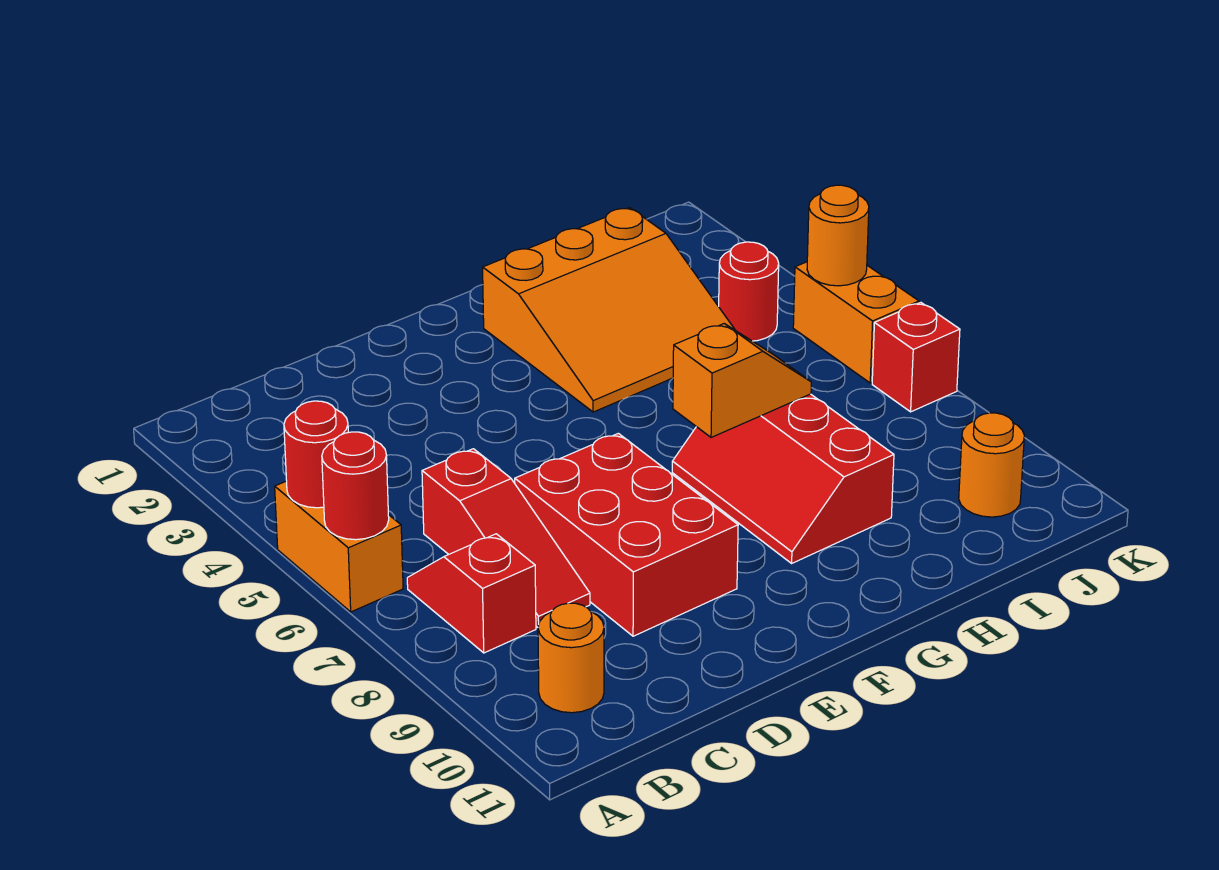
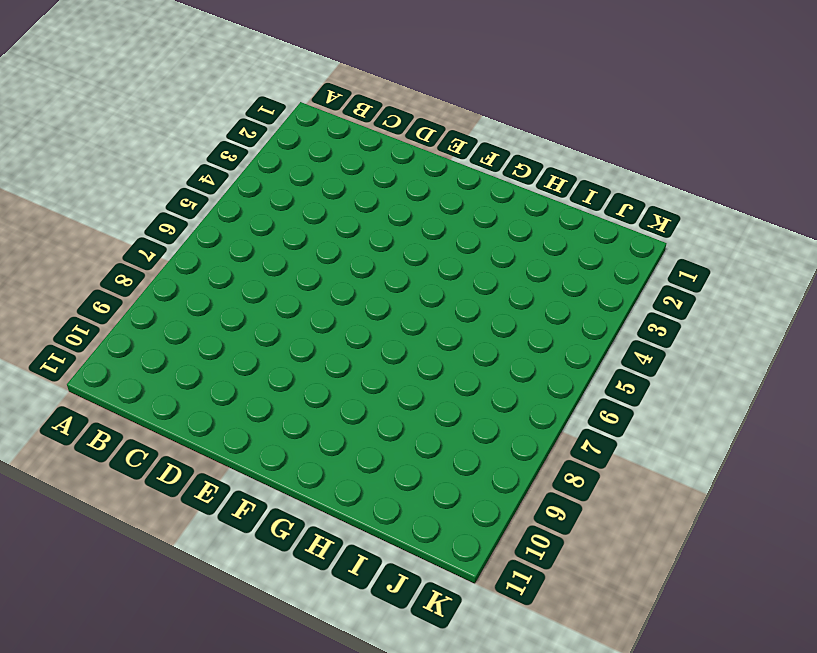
none -> orange 1x2 brick [275,481,403,612]
none -> red 1x2 slope [407,534,536,653]
none -> orange 1x1 round brick [538,603,604,713]

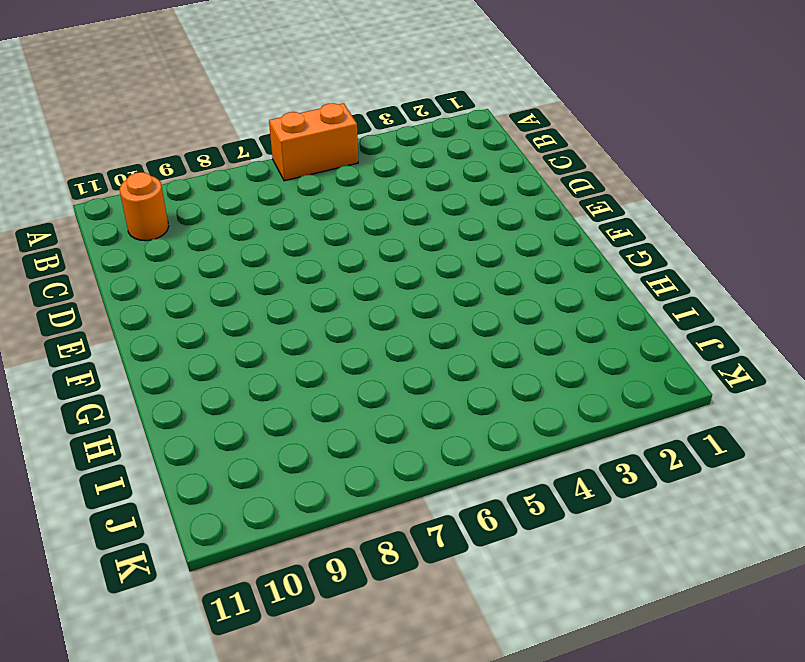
none -> red 1x2 slope [407,534,536,653]
none -> red 1x3 slope [422,449,590,627]
none -> red 2x3 brick [515,433,738,636]

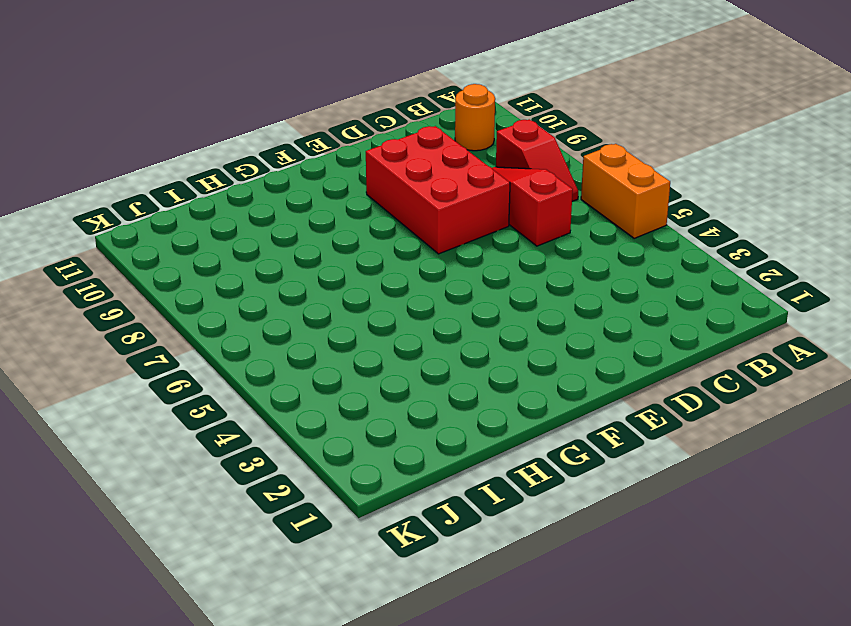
none -> orange 3x3 slope [483,208,735,412]
none -> red 2x3 slope [672,394,894,563]
none -> red 1x1 round brick [719,242,779,341]

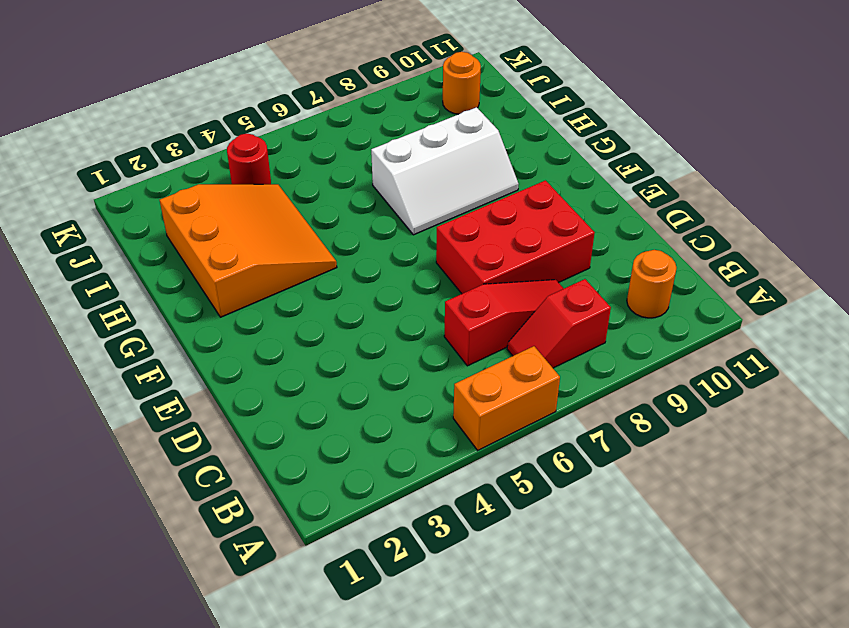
white 2x3 slope [371,107,519,235] -> red 2x3 slope [672,394,894,563]
none -> orange 1x2 brick [793,262,919,383]
none -> red 1x1 brick [872,303,960,412]
none -> red 1x1 round brick [284,401,348,508]

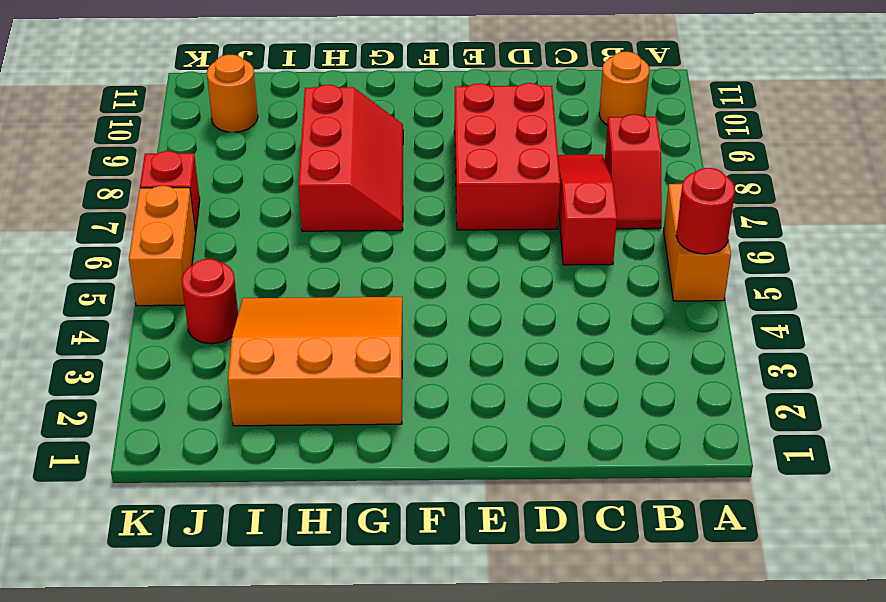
none -> red 1x1 round brick [322,432,389,540]
none -> orange 1x2 slope [673,324,811,437]
none -> orange 1x1 round brick [807,185,869,286]

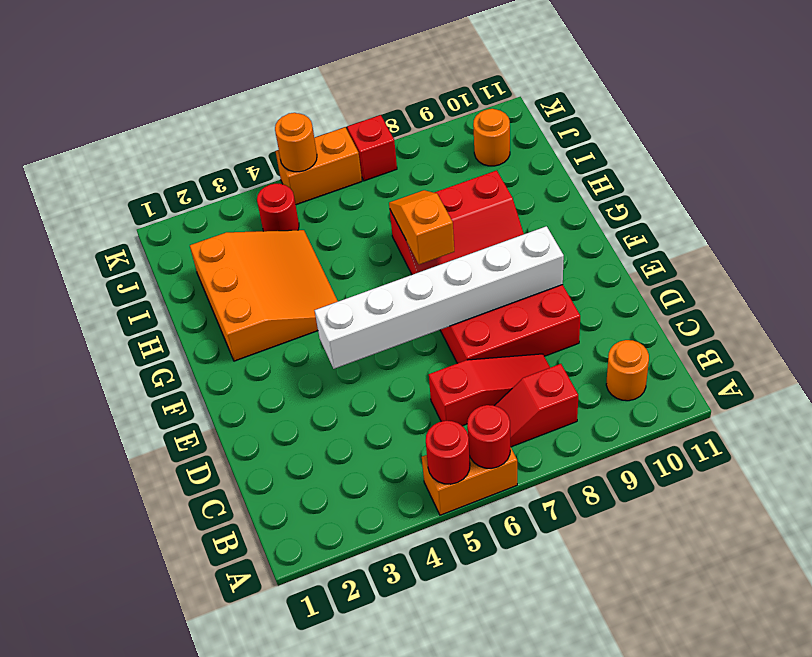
white 1x6 brick [315,226,564,369] -> none

